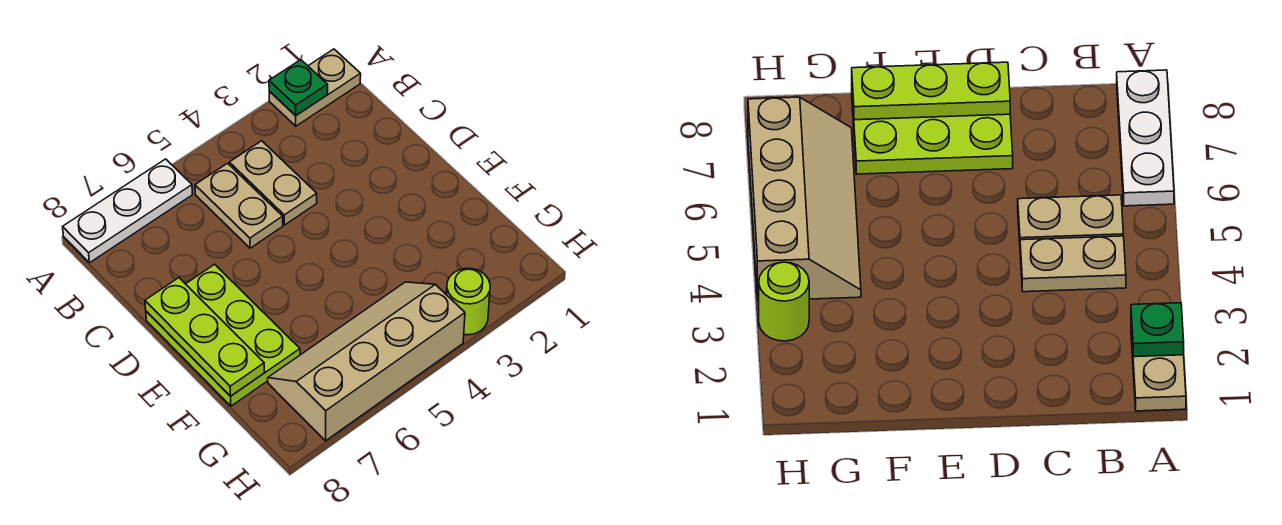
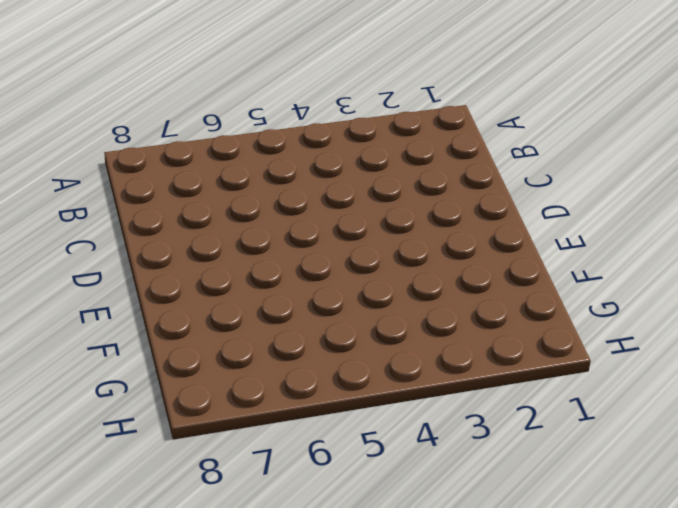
none -> tan 1x2 plate [269,49,361,126]
none -> white 1x3 plate [63,159,193,263]

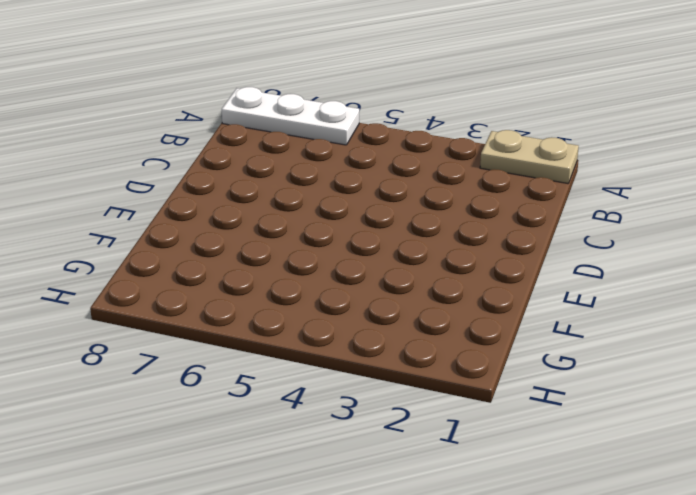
none -> tan 1x2 plate [229,141,317,225]
none -> tan 1x2 plate [195,163,283,248]

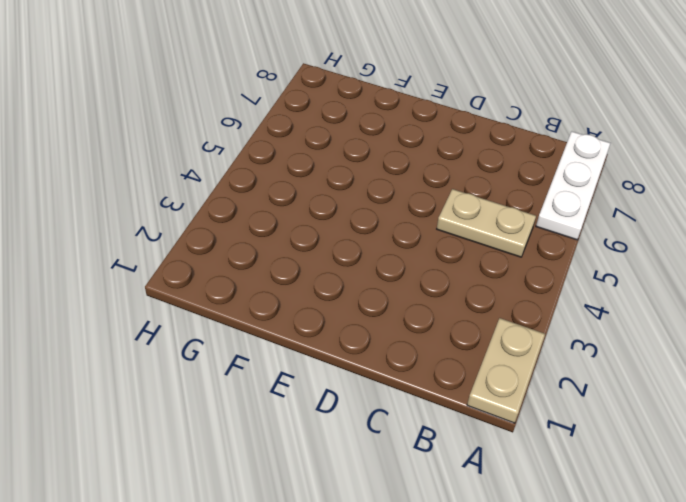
none -> tan 1x2 plate [229,141,317,225]
none -> lime 2x3 plate [146,264,300,406]

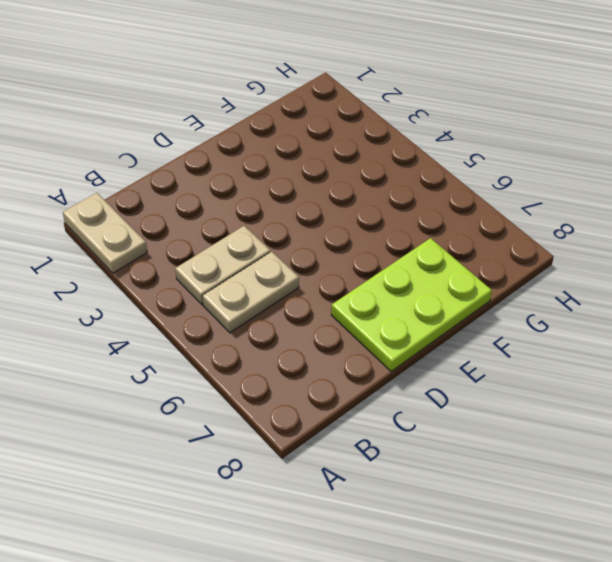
none -> white 1x3 plate [63,159,193,263]
none -> tan 2x4 slope [268,282,465,441]

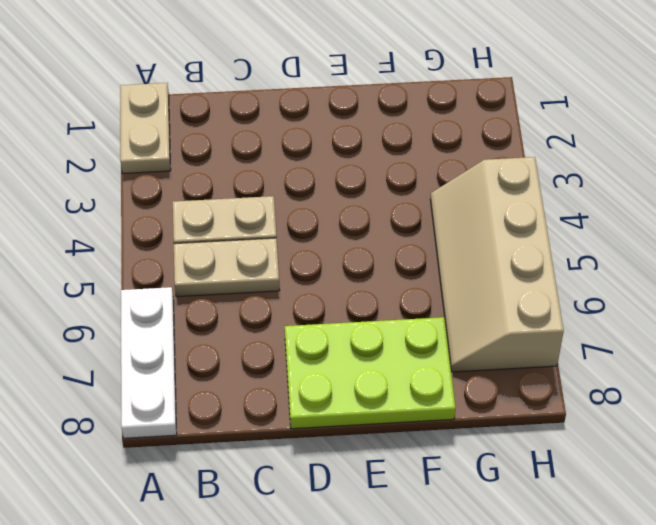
none -> lime 1x1 round brick [446,268,490,335]
none -> green 1x1 plate [269,60,328,116]

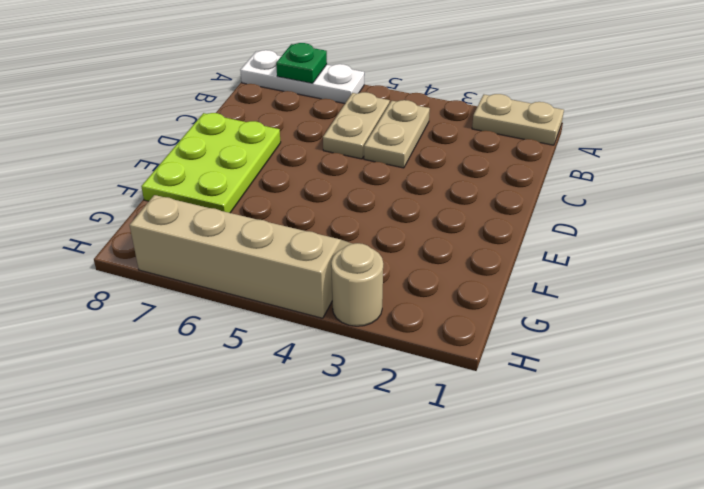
green 1x1 plate [276,43,327,83] -> green 1x1 plate moved to [269,60,328,116]
tan 1x1 round brick [331,243,383,326] -> lime 1x1 round brick [446,268,490,335]
none -> lime 1x3 plate [145,278,265,396]

